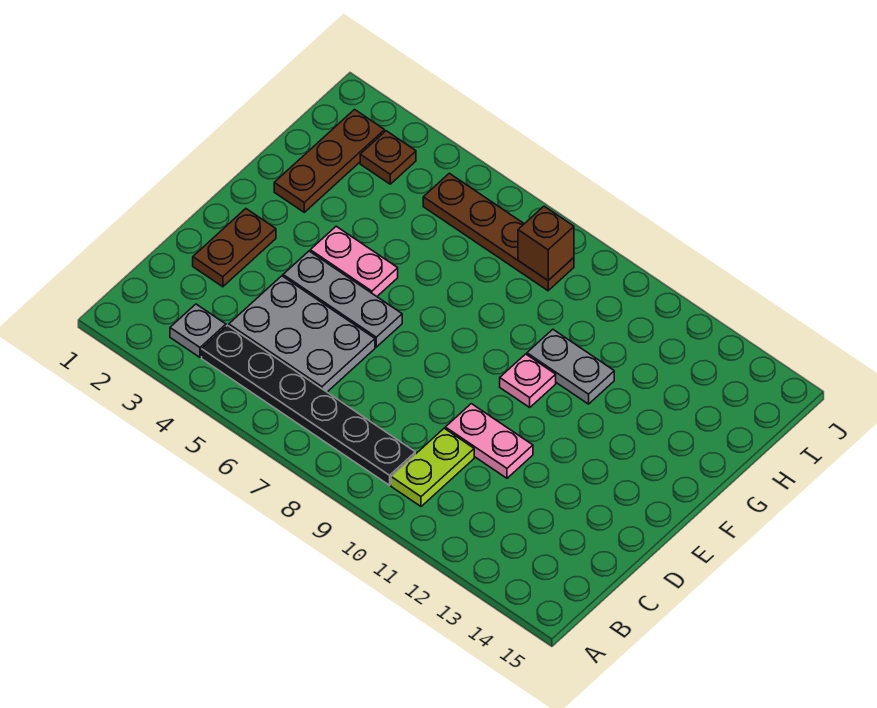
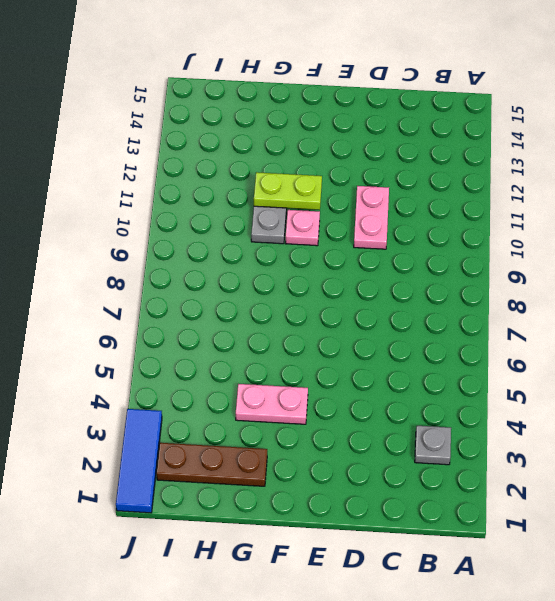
pink 1x2 plate [236,384,308,424] -> pink 1x2 plate turned to [310,226,398,296]
lime 1x2 plate [254,172,322,210] -> lime 1x2 plate moved to [391,428,474,506]
blue 1x3 tile [116,409,162,513] -> none
none -> black 1x6 plate [202,325,415,485]
none -> grey 2x3 plate [229,276,375,392]
none -> brown 1x2 plate [193,209,276,287]

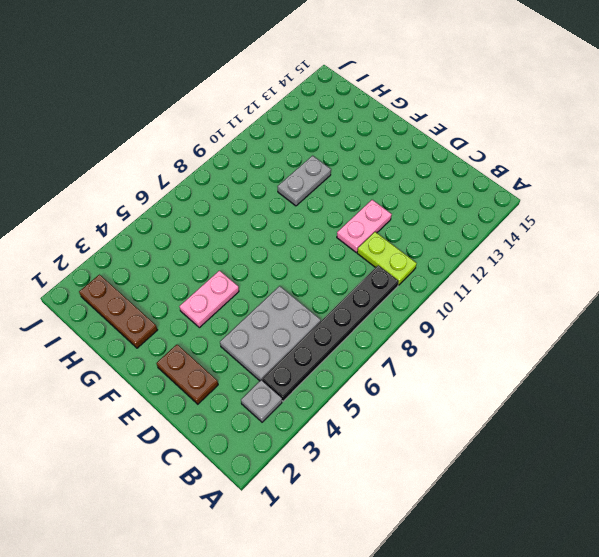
none -> grey 1x3 plate [283,251,402,347]
none -> pink 1x1 plate [500,354,556,407]
none -> brown 1x1 plate [360,131,416,184]

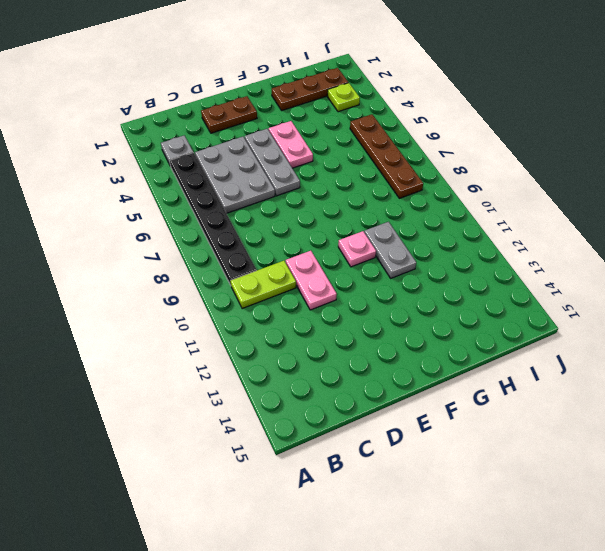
lime 1x1 plate [327,83,360,112] -> brown 1x1 plate [360,131,416,184]
none -> brown 1x1 brick [518,206,574,280]

